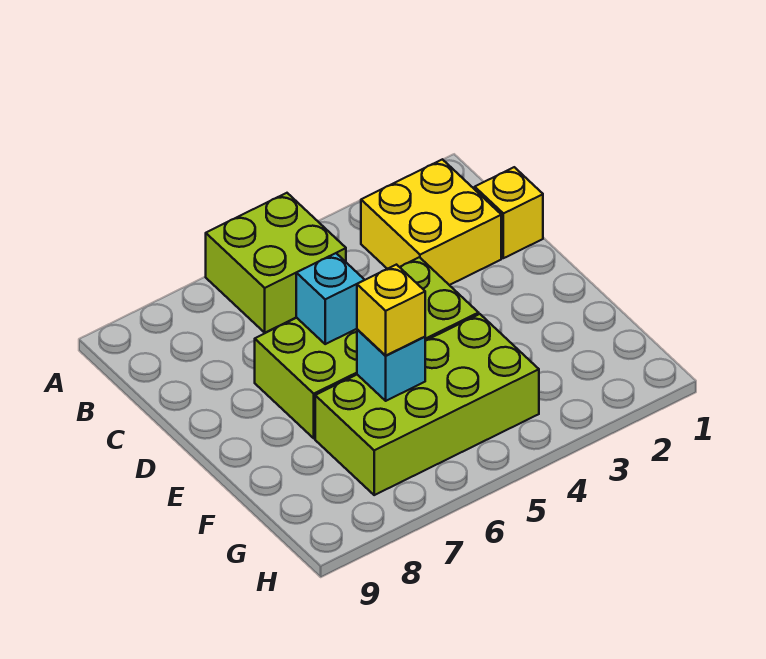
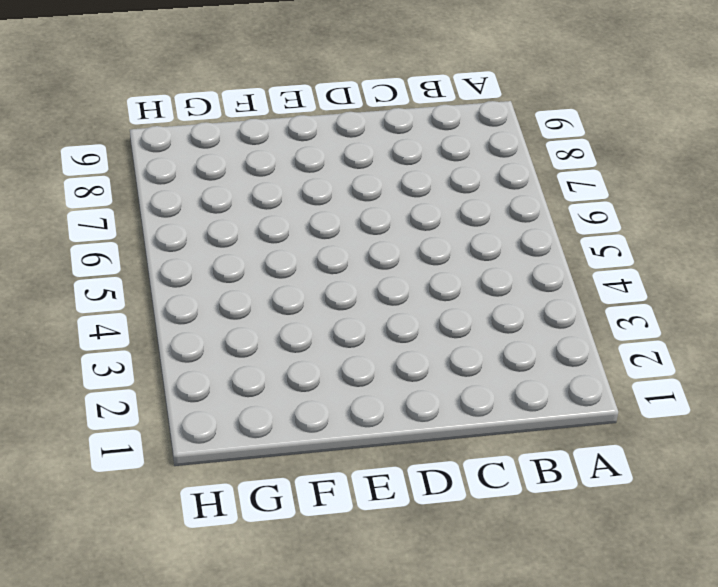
none -> lime 2x2 brick [206,193,346,333]
none -> yellow 2x2 brick [361,159,501,285]

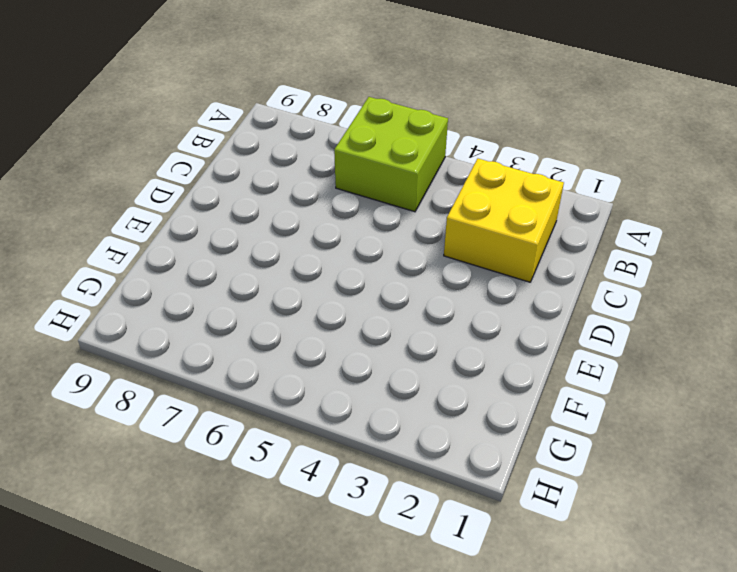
none -> yellow 1x1 brick [475,167,543,258]
none -> lime 2x4 brick [255,257,479,438]

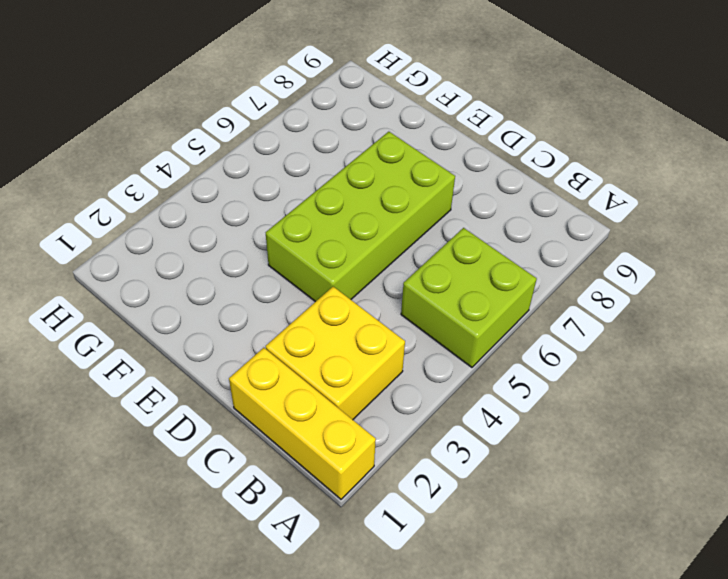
yellow 1x3 brick [229,348,376,499] -> yellow 1x1 brick [475,167,543,258]
none -> lime 2x4 brick [315,314,539,495]
none -> cyan 1x1 brick [296,253,364,344]

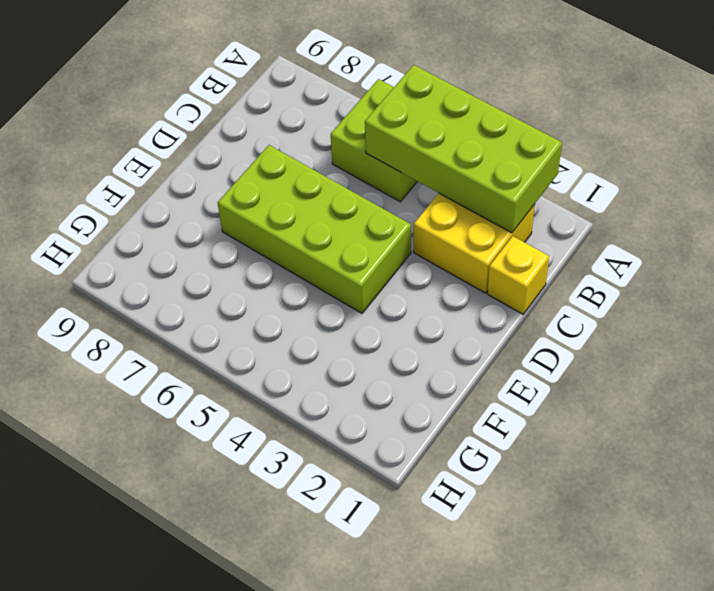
lime 2x4 brick [365,65,562,233] -> lime 2x4 brick moved to [315,314,539,495]
none -> cyan 1x1 brick [296,253,364,344]
none -> cyan 1x1 brick [357,329,425,401]

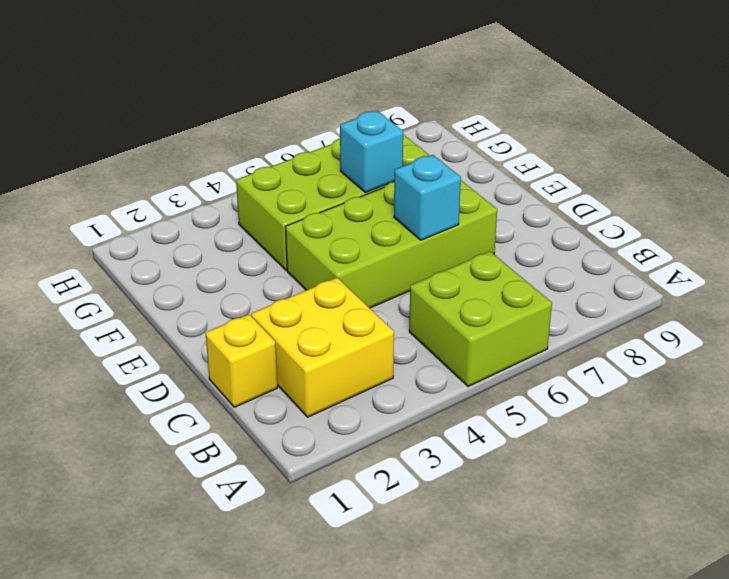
none -> yellow 1x1 brick [357,265,425,355]

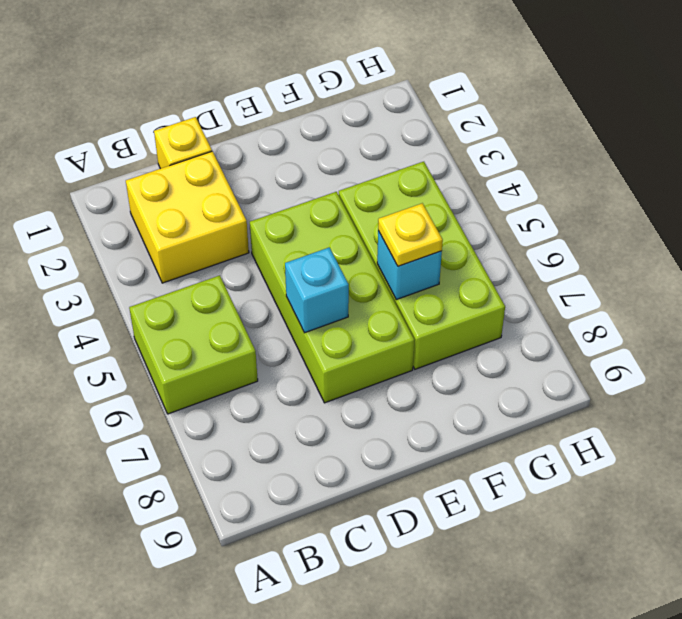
yellow 1x1 plate [378,203,443,266] -> yellow 1x1 brick [357,265,425,355]

